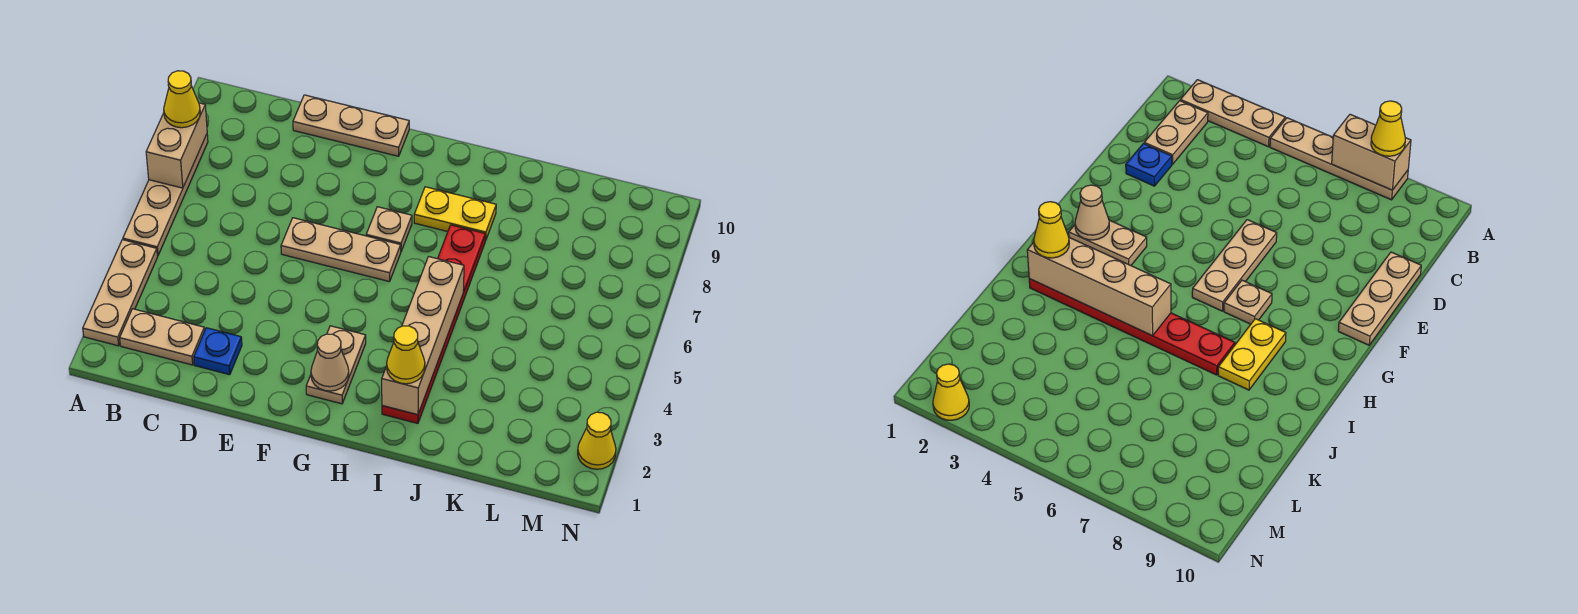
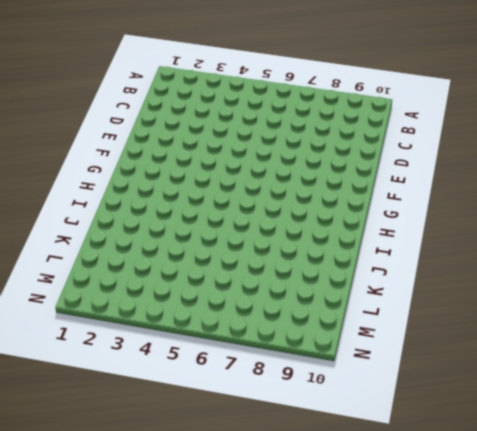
none -> tan 1x3 plate [83,240,157,346]
none -> tan 1x4 plate [123,134,208,256]
none -> tan 1x2 plate [120,309,205,365]

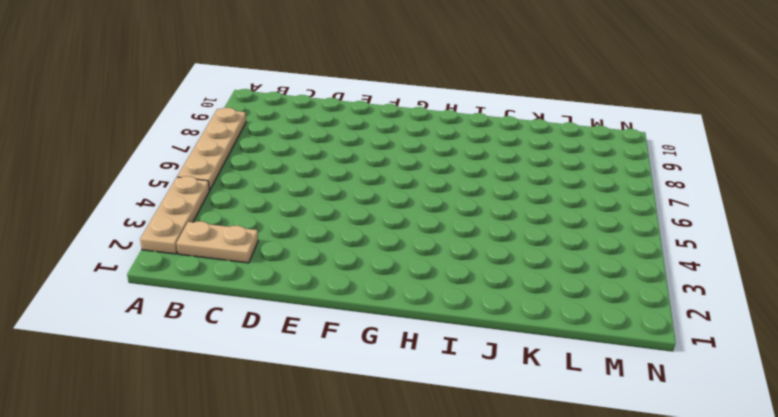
none -> blue 1x1 plate [194,328,242,375]
none -> tan 1x3 plate [293,95,409,156]
none -> tan 1x3 plate [281,218,401,282]

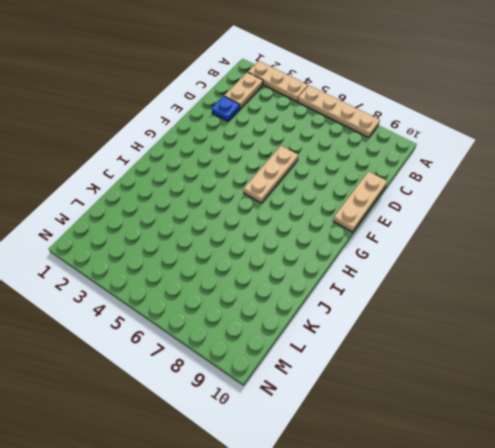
none -> tan 1x2 plate [306,326,366,404]
none -> tan 1x1 plate [366,207,412,251]
none -> yellow 1x2 plate [414,187,496,241]

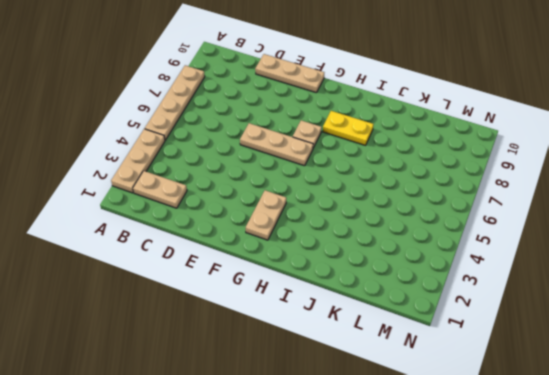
none -> blue 1x1 plate [194,328,242,375]
none -> red 1x6 plate [382,225,485,423]
none -> yellow 1x1 cone [578,412,616,469]

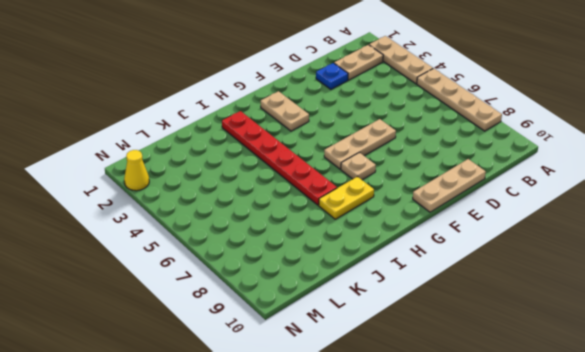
none -> tan 1x2 brick [146,103,207,188]
none -> tan 1x1 cone [311,334,349,391]
none -> tan 1x4 brick [382,257,464,415]

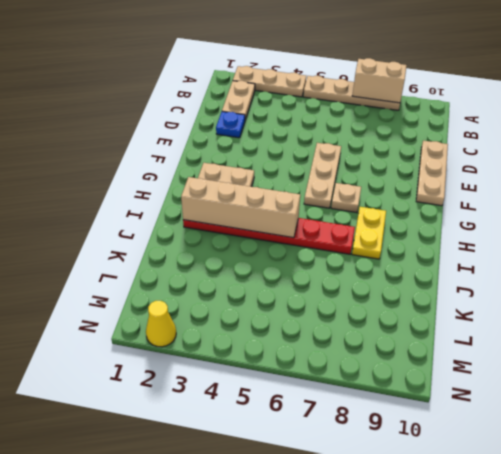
none -> tan 1x1 cone [311,334,349,391]
none -> yellow 1x1 cone [164,71,200,128]
none -> yellow 1x1 cone [387,326,425,384]

